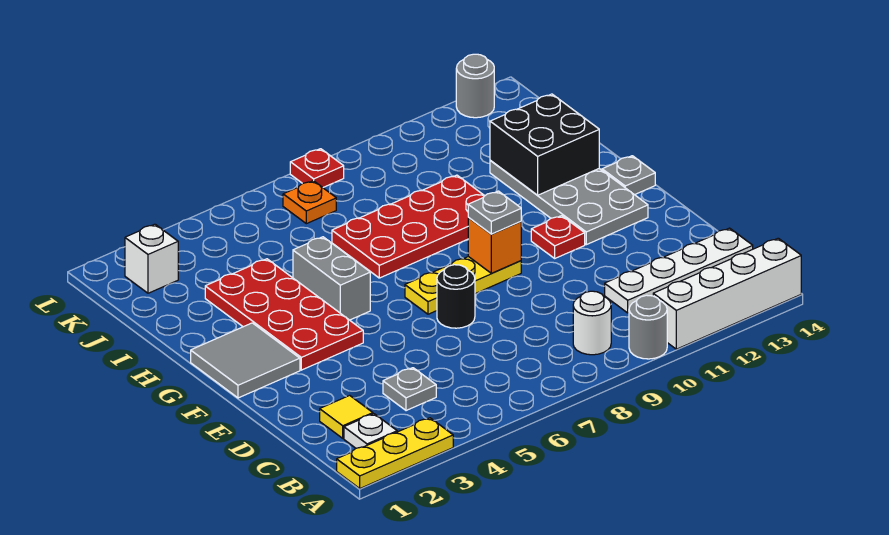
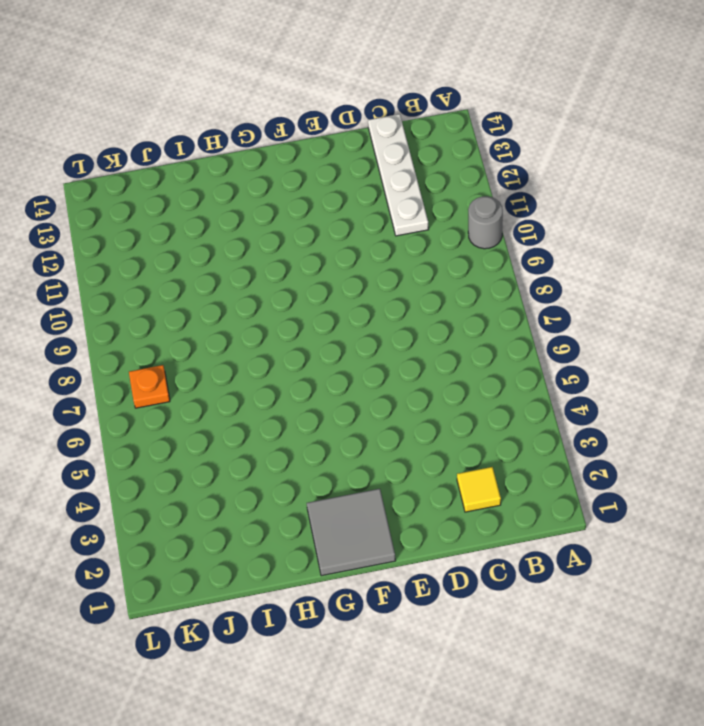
none -> yellow 1x3 plate [337,418,453,488]
none -> white 1x4 brick [653,238,801,349]
none -> white 1x1 plate [344,414,397,448]

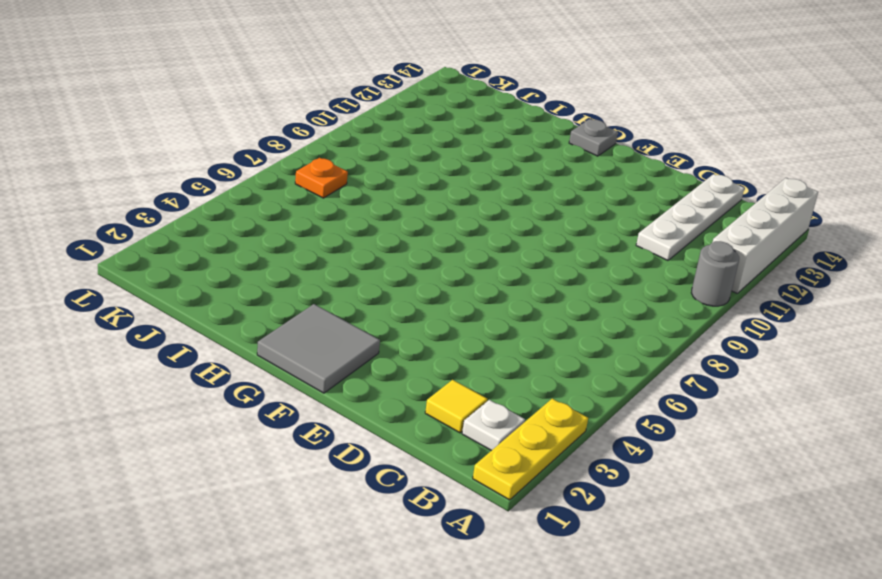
none -> white 1x1 round brick [573,291,611,355]
none -> grey 1x1 plate [383,368,436,411]
none -> black 1x1 round brick [437,265,475,328]

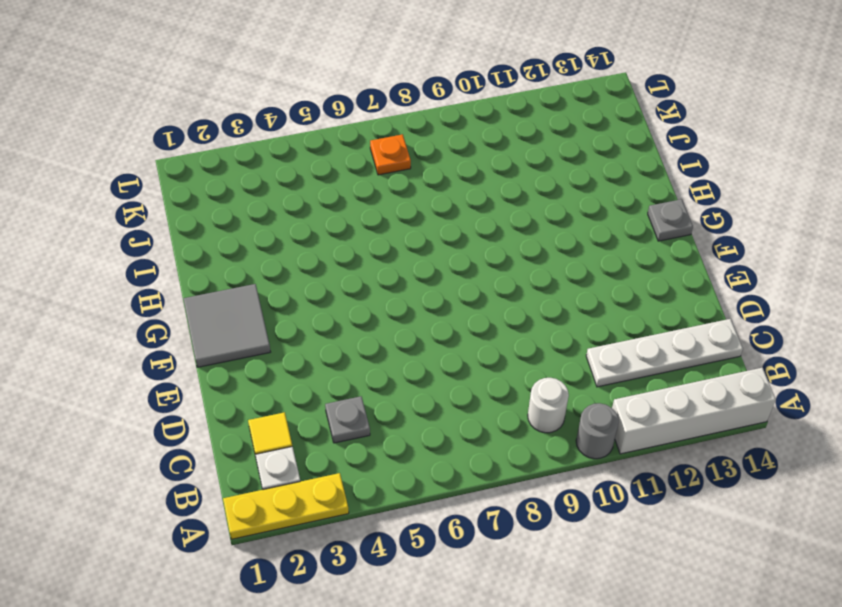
none -> black 1x1 round brick [437,265,475,328]
none -> red 2x4 plate [205,259,363,370]
none -> yellow 1x3 plate [405,257,521,314]

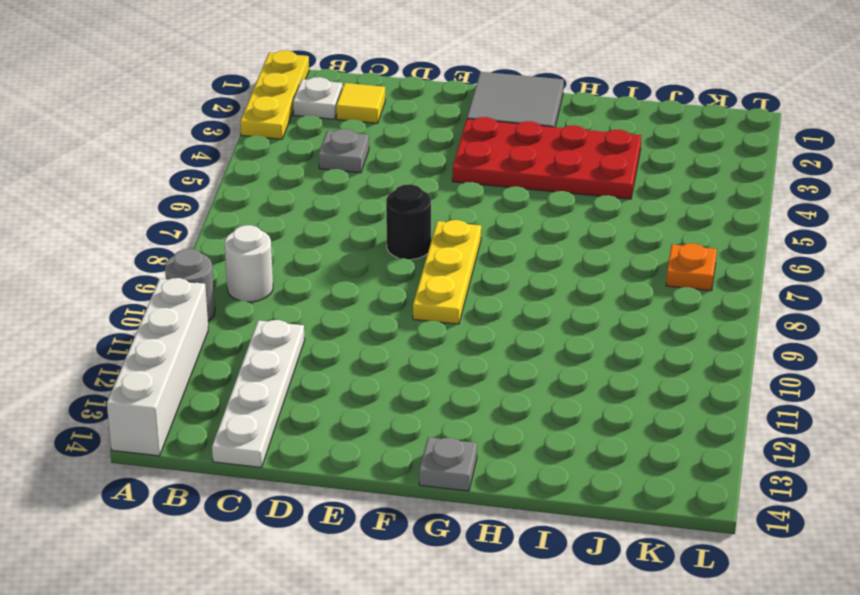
none -> red 1x1 plate [531,216,585,258]
none -> grey 2x4 plate [490,161,648,245]
none -> grey 1x2 brick [293,237,370,320]

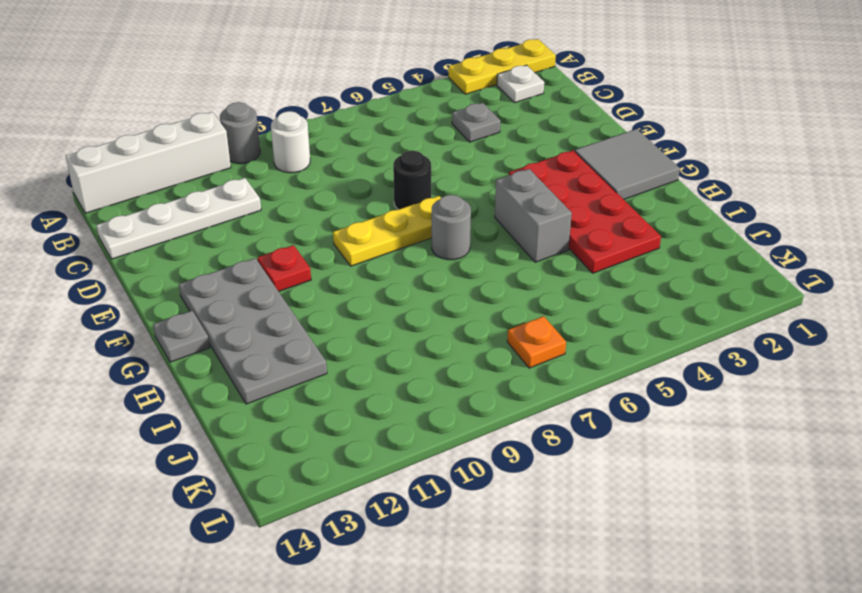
grey 1x1 round brick [432,195,471,260] -> grey 1x1 round brick moved to [456,54,494,118]
none -> yellow 1x1 tile [320,395,373,438]
none -> red 2x4 plate [332,175,484,278]
none -> white 1x1 brick [125,224,178,293]

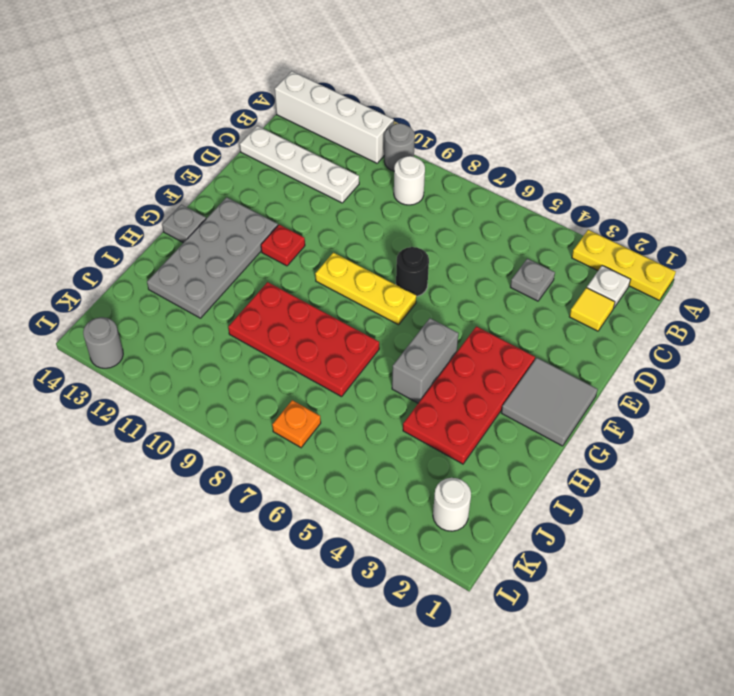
white 1x1 round brick [433,478,471,531] -> white 1x1 brick [125,224,178,293]
none -> red 1x1 plate [290,149,344,187]
none -> orange 1x1 brick [468,217,521,273]
none -> black 2x2 brick [490,94,599,195]

